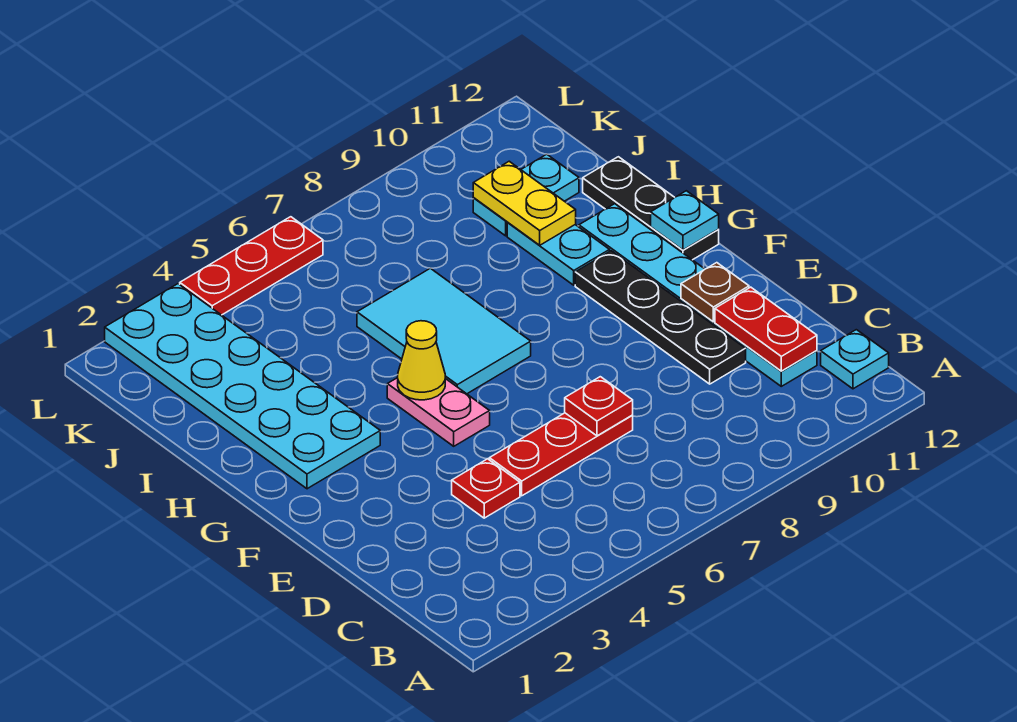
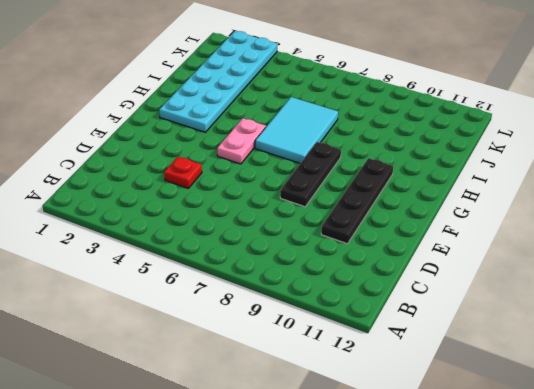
black 1x3 plate [280,142,341,207] -> black 1x3 plate moved to [583,157,719,260]
none -> cyan 1x1 plate [821,330,889,389]
none -> cyan 1x6 plate [579,204,817,386]
none -> red 1x3 plate [489,413,633,496]

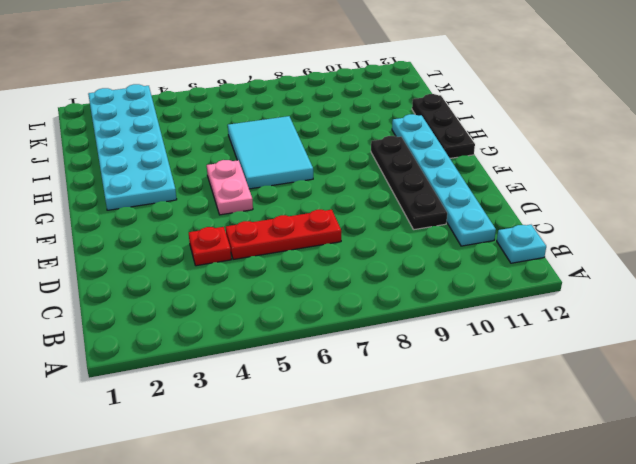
none -> cyan 1x2 plate [507,223,610,285]
none -> cyan 1x2 plate [473,154,579,236]
none -> red 1x3 plate [180,217,323,315]

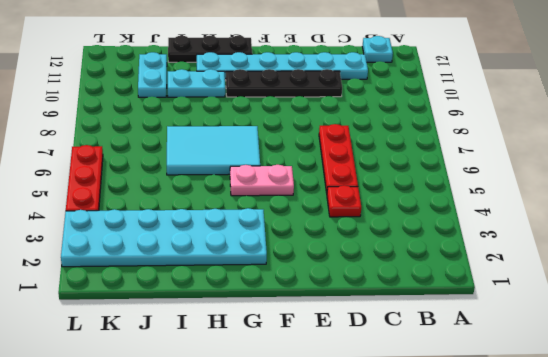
none -> red 1x2 plate [715,287,817,371]
none -> red 1x1 plate [565,377,633,436]
none -> brown 1x1 plate [681,263,749,322]

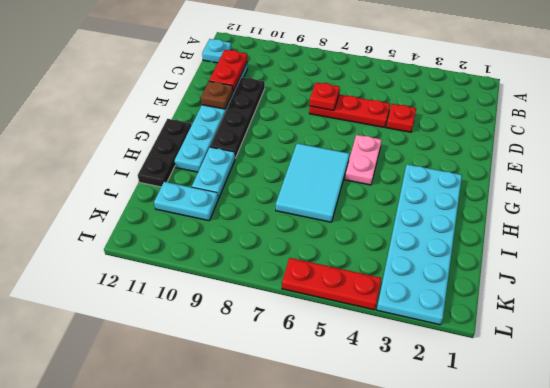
none -> yellow 1x1 cone [398,321,445,400]
none -> cyan 1x1 plate [651,191,719,250]
none -> yellow 1x2 plate [473,161,576,245]

